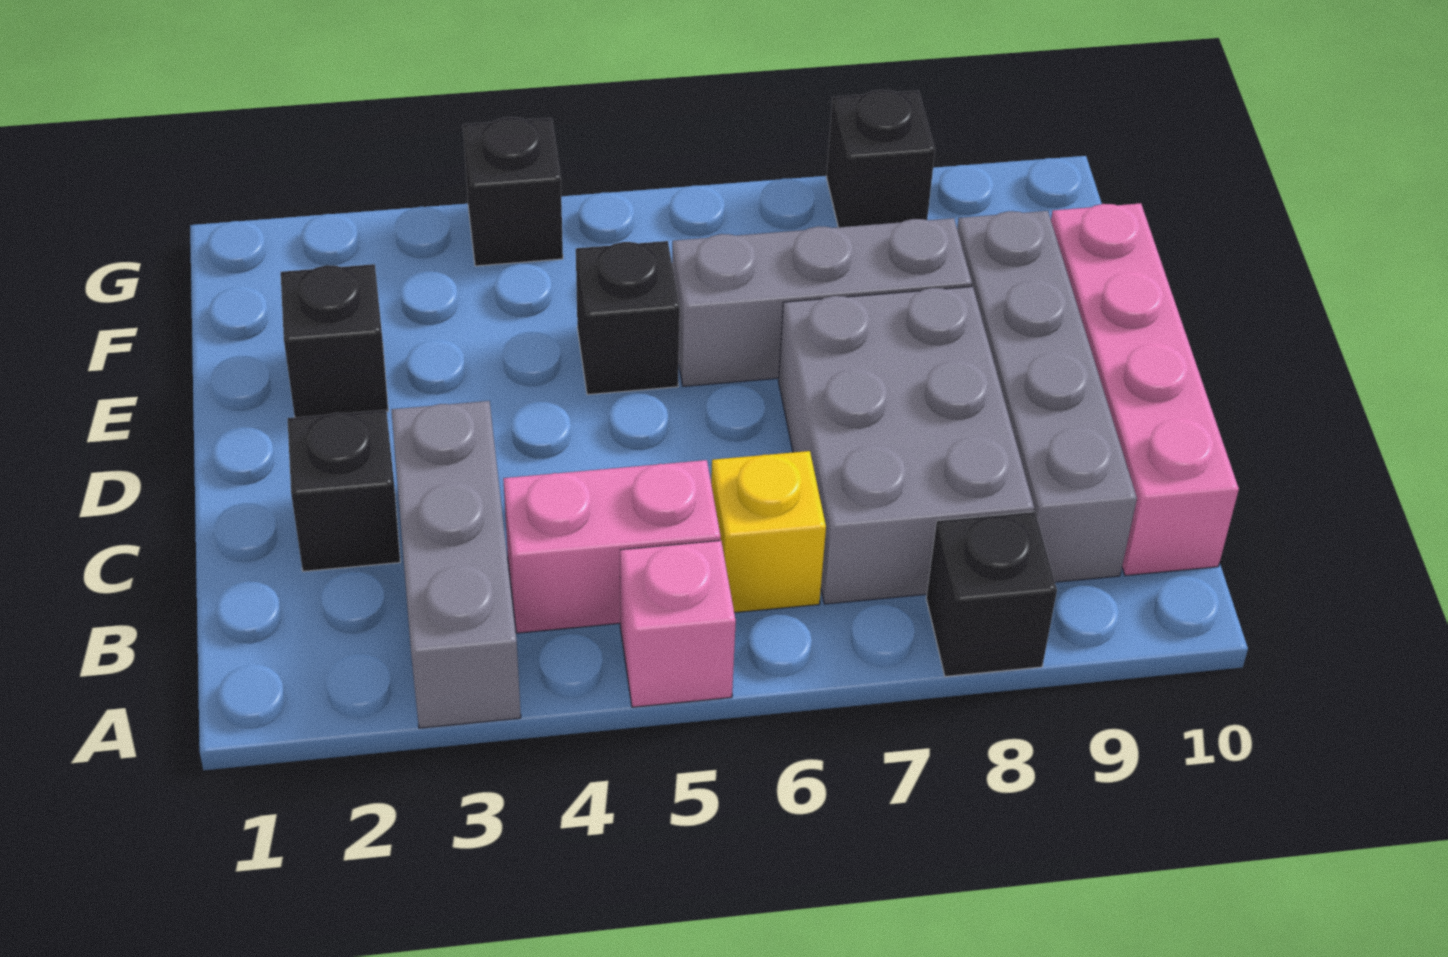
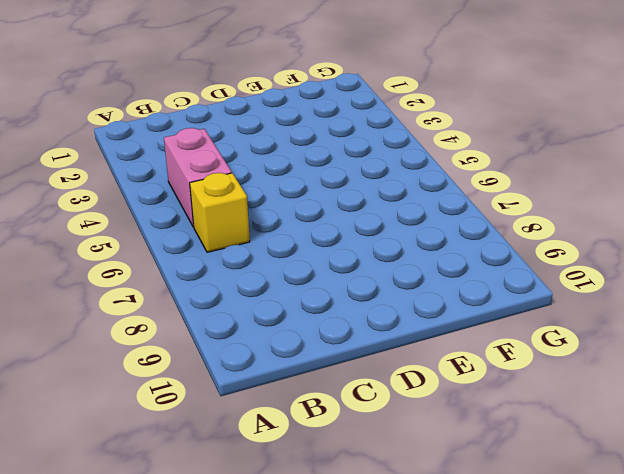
none -> grey 1x3 brick [392,401,521,728]
none -> pink 1x1 brick [620,541,736,707]
none -> black 1x1 brick [926,512,1057,677]

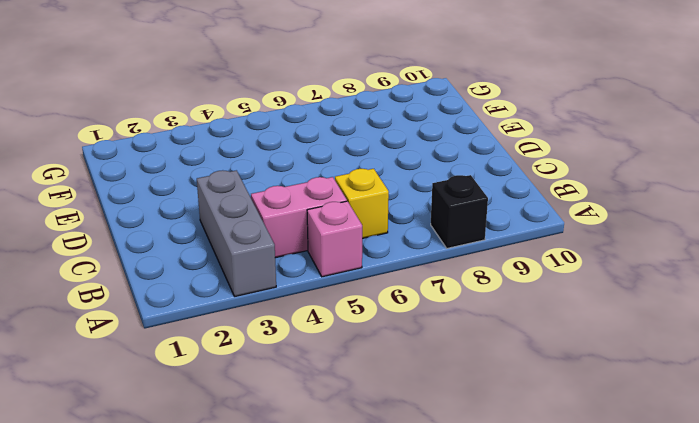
none -> grey 2x3 brick [779,287,1034,604]
none -> grey 1x4 brick [957,211,1137,582]
none -> pink 1x4 brick [1051,203,1239,576]

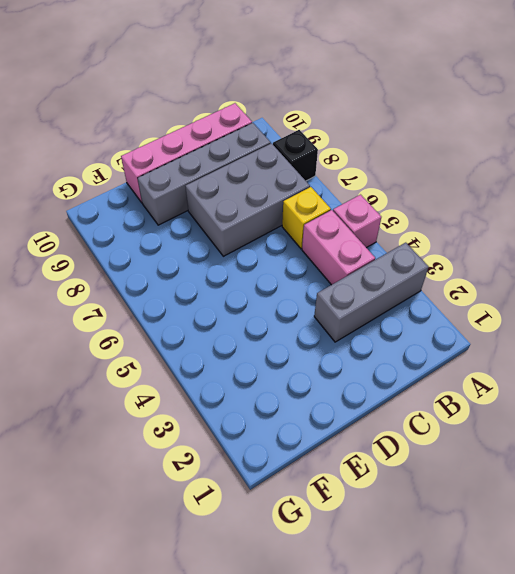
none -> black 1x1 brick [288,410,400,571]
none -> black 1x1 brick [281,264,388,417]
none -> black 1x1 brick [576,241,680,395]

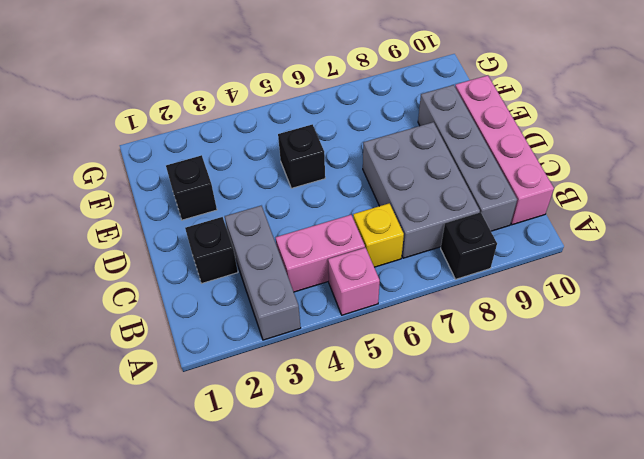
none -> grey 1x3 brick [672,218,972,386]
none -> black 1x1 brick [463,117,563,266]
none -> black 1x1 brick [826,90,935,227]

